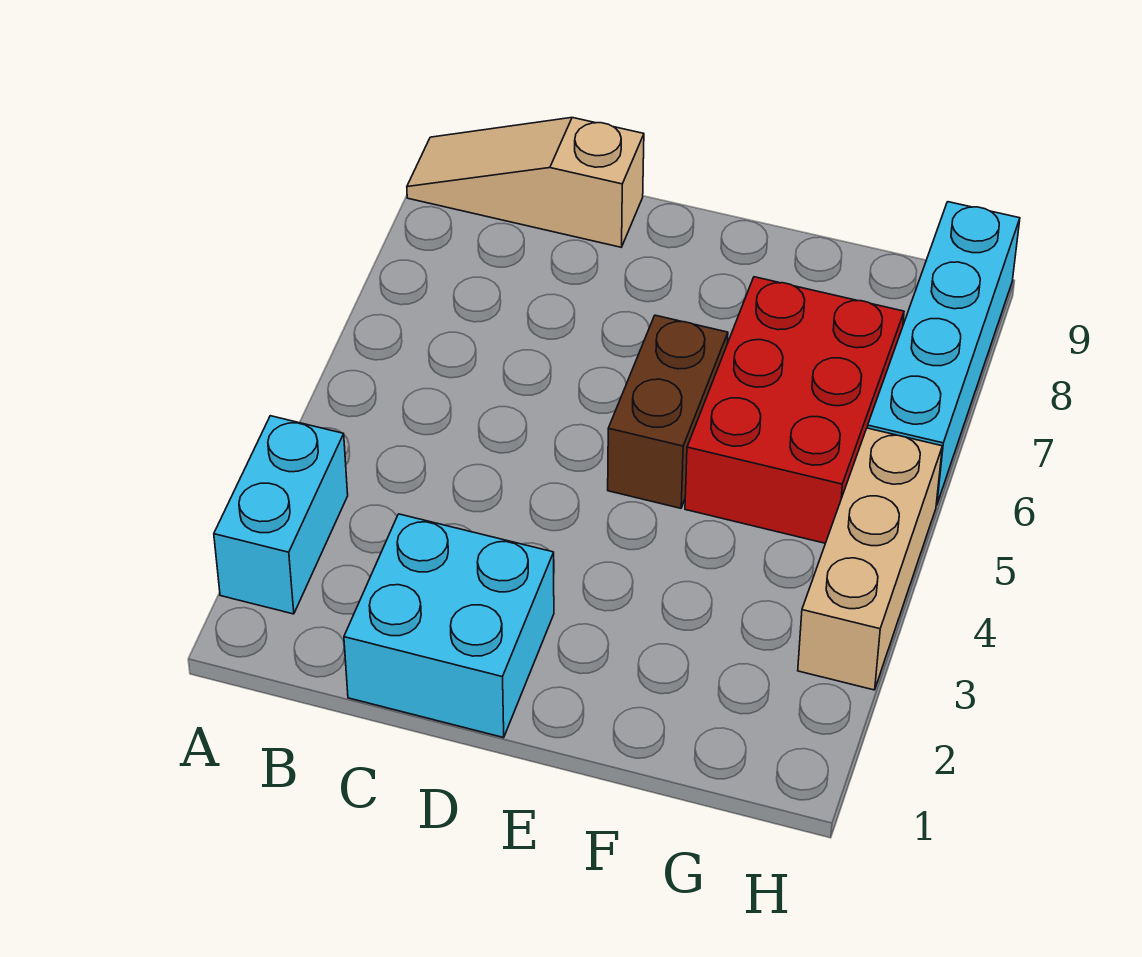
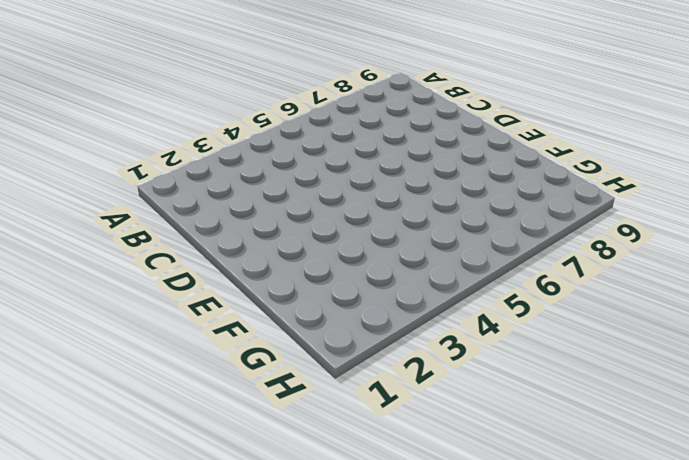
none -> cyan 1x2 brick [214,416,348,614]
none -> tan 1x3 slope [407,118,644,247]

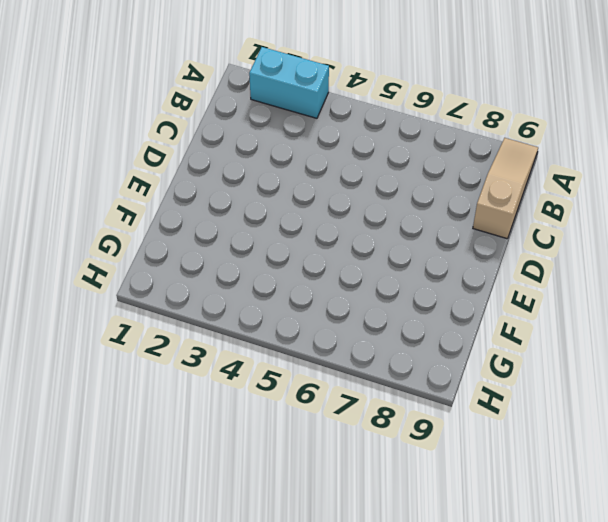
none -> cyan 2x2 brick [344,514,554,738]
none -> brown 1x2 brick [608,315,728,508]

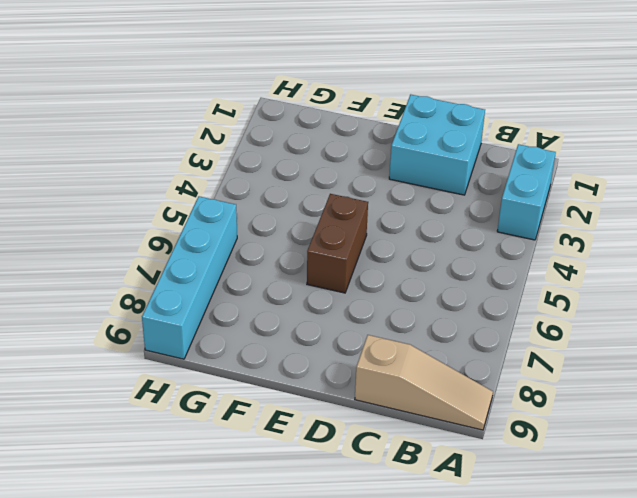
none -> red 2x3 brick [685,277,904,543]
none -> tan 1x3 brick [798,428,942,690]

